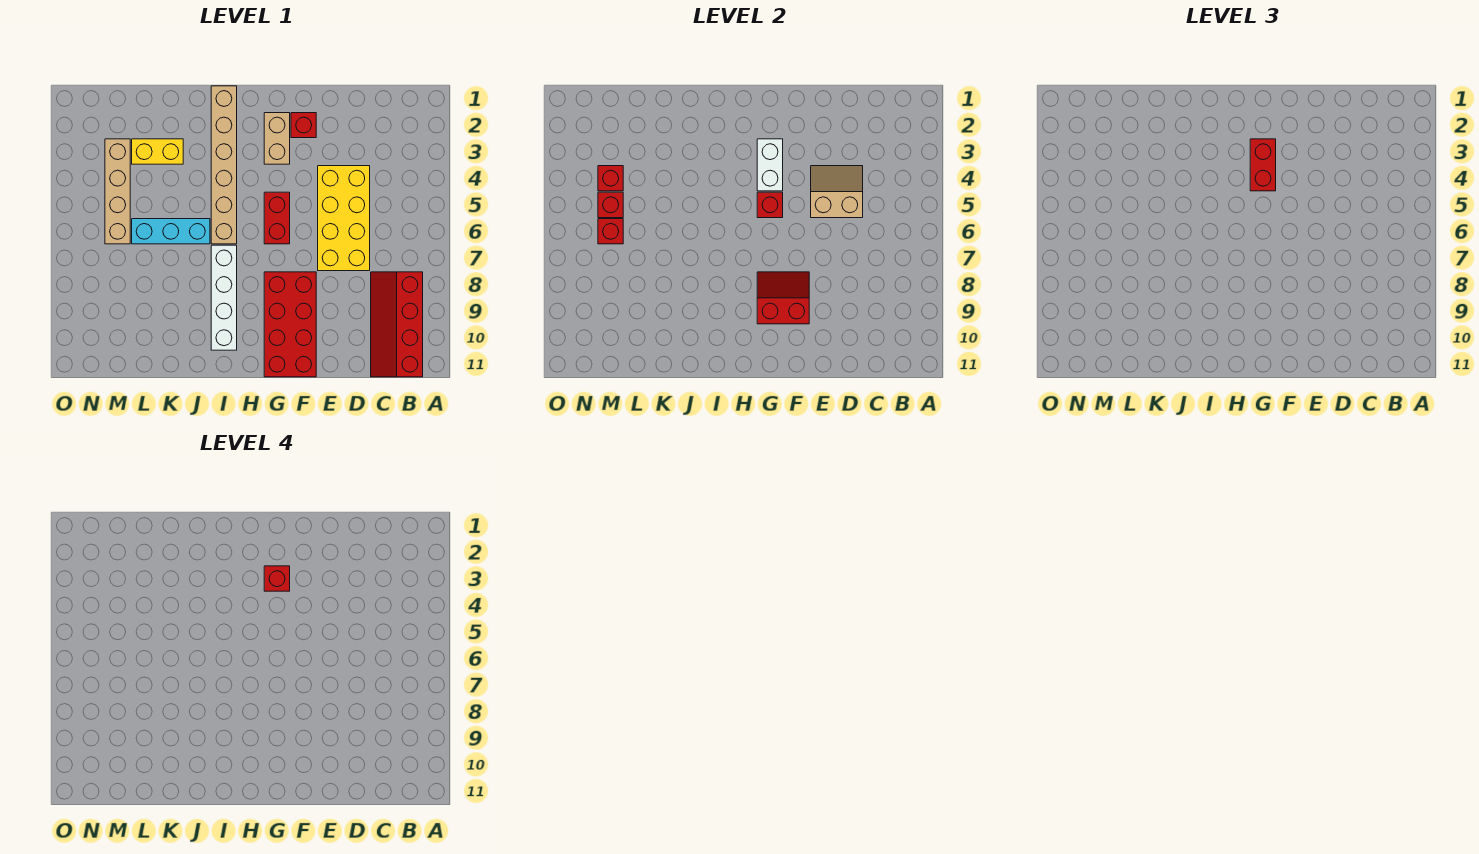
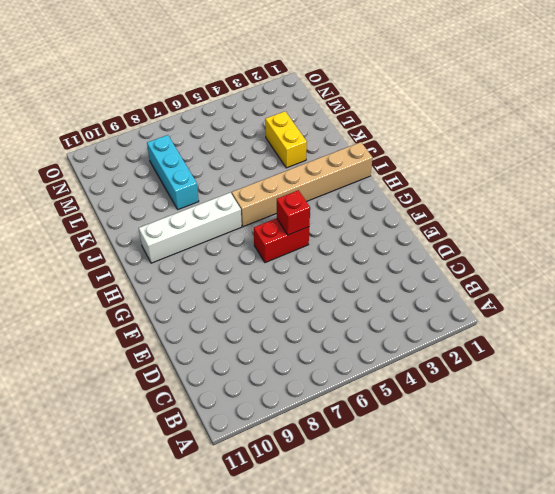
cyan 1x3 brick [147,135,199,210] -> cyan 1x3 brick moved to [132,219,210,244]
none -> red 2x4 slope [371,272,423,377]
none -> yellow 2x4 brick [318,166,370,271]
none -> red 1x1 brick [291,113,316,138]

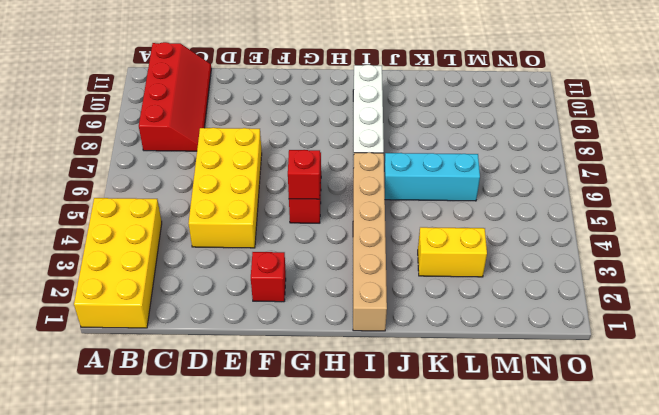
yellow 2x4 brick [74,198,162,328] -> none
none -> red 2x4 brick [264,272,316,377]
none -> tan 1x2 brick [264,113,290,164]
none -> tan 1x4 brick [105,139,130,244]

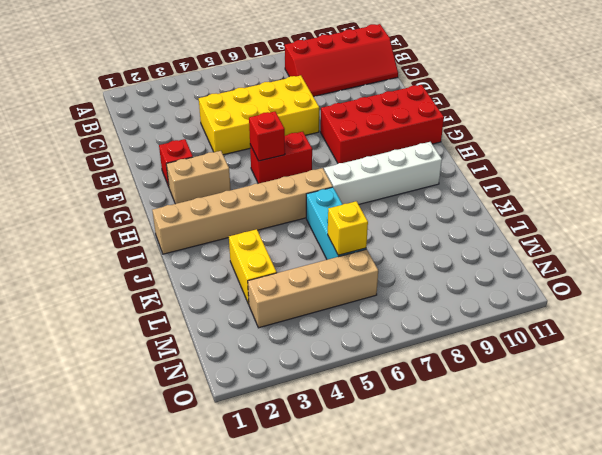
yellow 1x1 brick [328,201,368,255] -> none
none -> tan 2x2 slope [811,166,863,218]
none -> red 2x2 slope [757,272,809,324]
none -> white 1x2 brick [757,139,783,191]

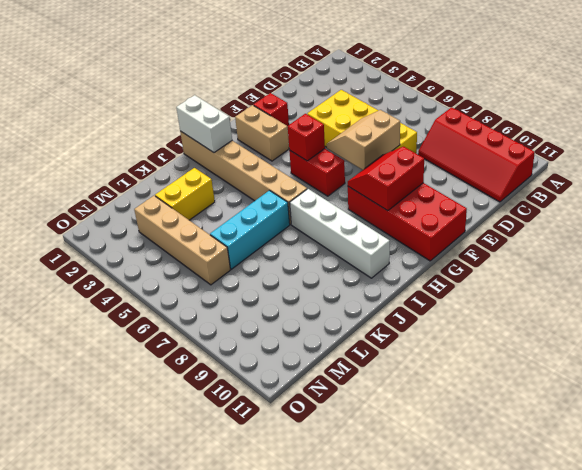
tan 2x2 slope [327,110,400,170] -> tan 2x2 slope moved to [811,166,863,218]
white 1x2 brick [176,95,232,153] -> white 1x2 brick moved to [757,139,783,191]
none -> red 1x1 brick [598,166,623,191]
none -> red 1x1 brick [598,192,623,218]
none -> red 1x1 brick [598,219,623,244]

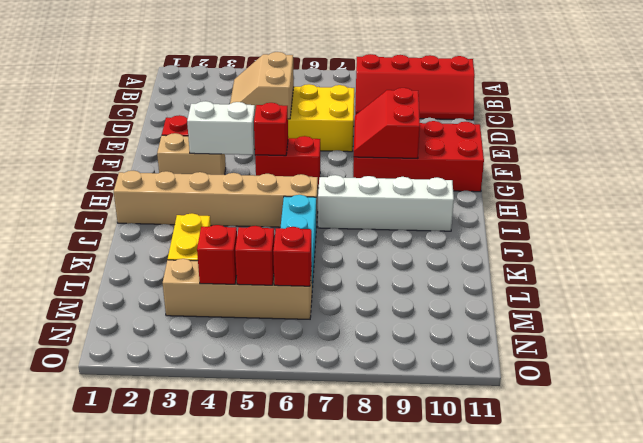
none -> red 1x2 brick [1250,139,1276,191]
none -> red 1x1 brick [264,566,290,591]

